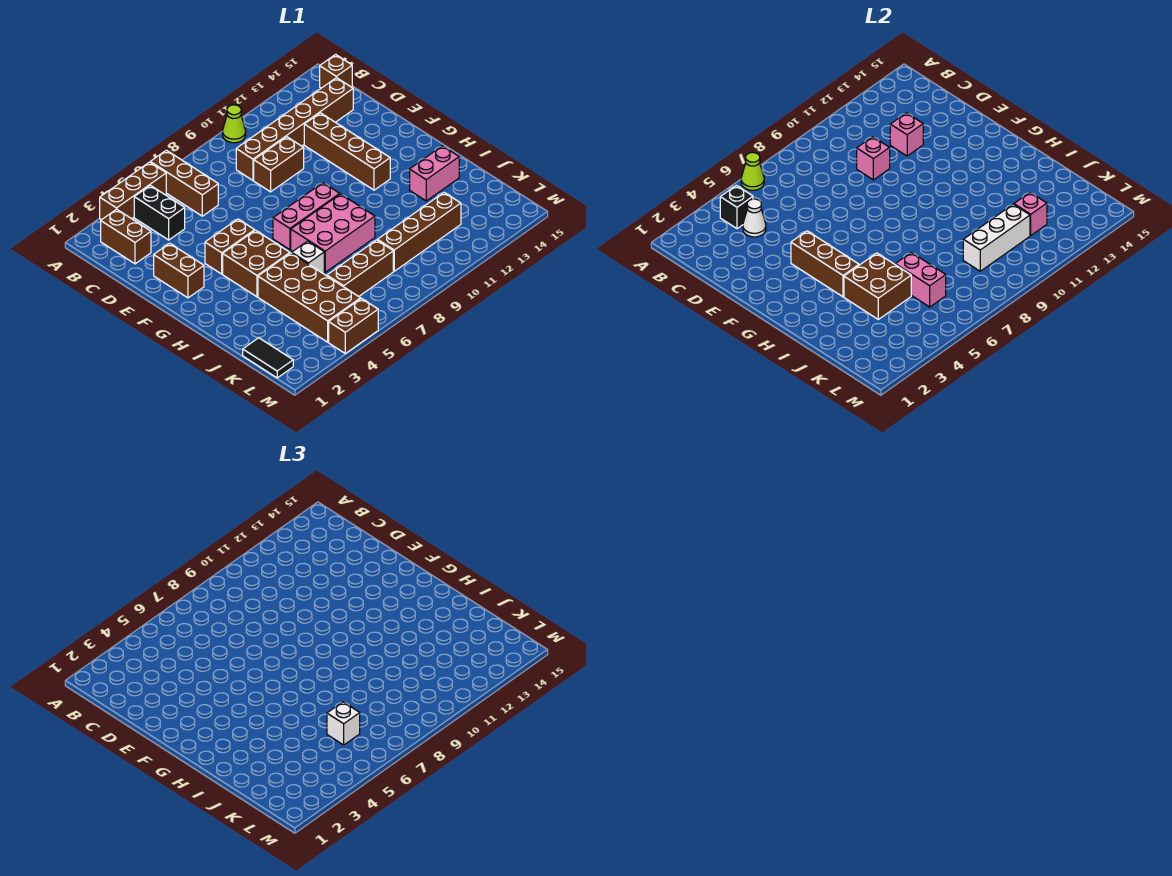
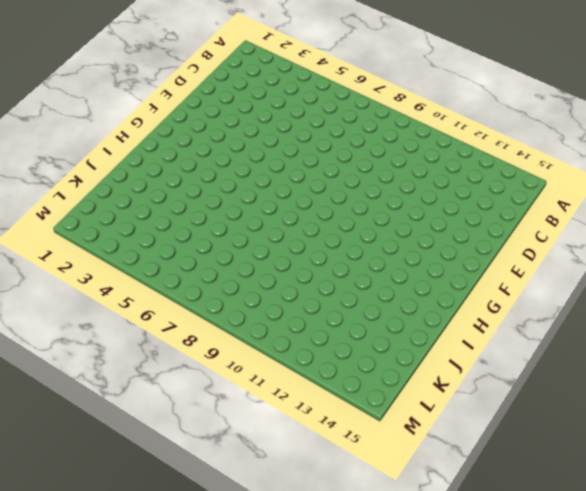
none -> brown 1x3 brick [100,162,166,220]
none -> brown 1x3 brick [150,150,218,216]
none -> lime 1x1 cone [223,105,246,143]
none -> brown 1x2 brick [101,209,151,264]

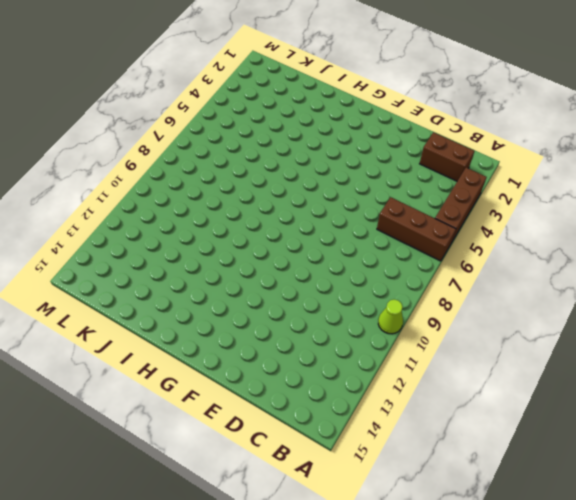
none -> black 1x2 brick [134,185,185,240]
none -> brown 1x1 brick [320,54,352,88]
none -> brown 1x6 brick [236,78,353,180]
none -> brown 1x2 brick [254,137,304,192]

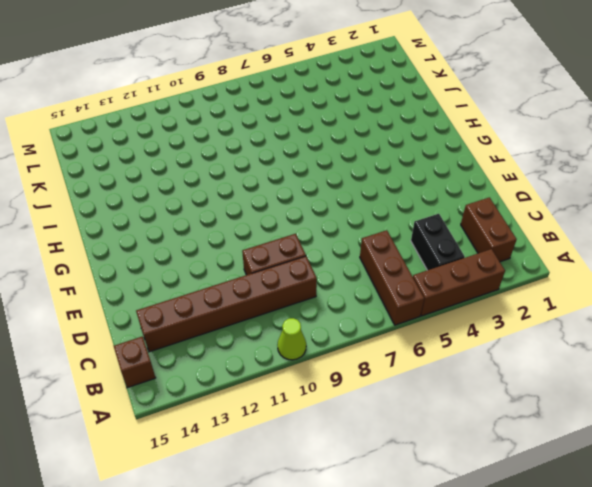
none -> brown 1x4 brick [304,113,390,190]
none -> brown 1x2 brick [154,243,204,298]
none -> brown 1x2 brick [205,219,255,274]
none -> brown 2x2 brick [223,230,290,297]

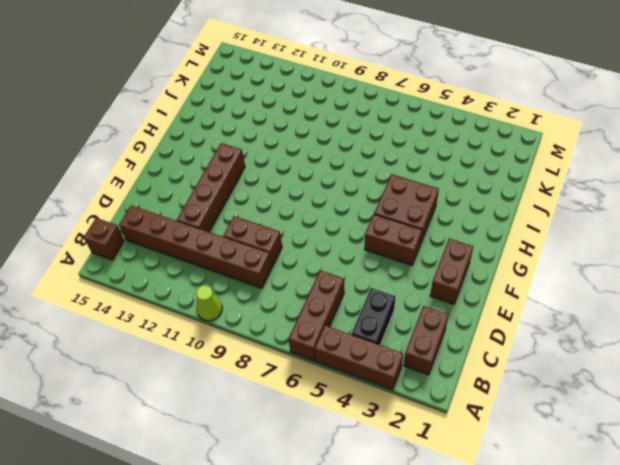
none -> pink 1x3 brick [273,183,340,250]
none -> pink 2x3 brick [291,194,375,272]
none -> brown 2x4 brick [258,253,361,342]
none -> white 1x1 brick [292,241,324,274]

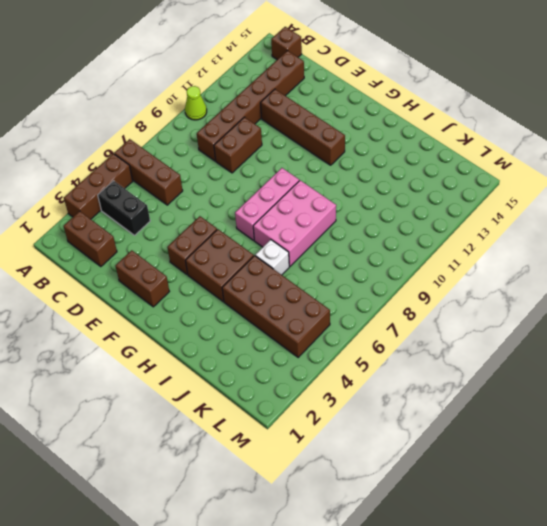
none -> pink 1x2 brick [410,146,459,201]
none -> black 1x2 tile [243,338,293,378]
none -> brown 1x3 brick [327,240,393,296]
none -> brown 1x4 brick [378,193,461,271]

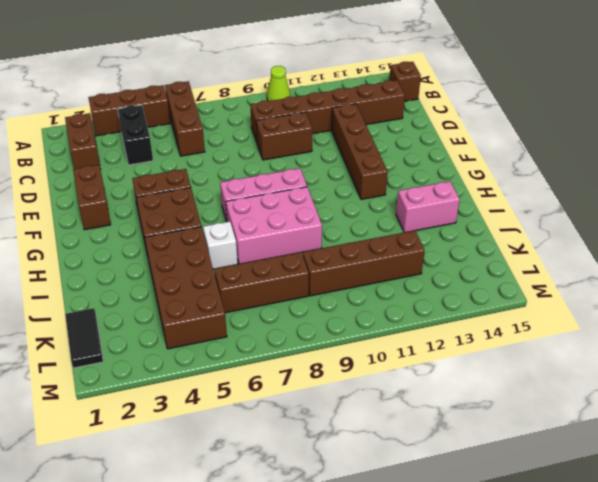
none -> brown 1x2 brick [329,299,378,353]
none -> lime 1x1 cone [741,153,764,190]
none -> black 1x1 brick [720,185,753,229]
none -> white 1x1 cone [743,199,766,237]

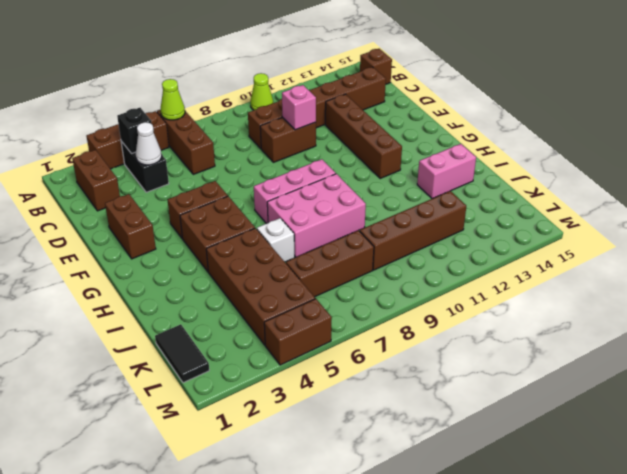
none -> pink 1x1 brick [890,113,923,156]
none -> brown 1x3 brick [791,231,859,297]
none -> brown 2x2 brick [844,253,911,319]
none -> pink 1x2 brick [895,252,946,307]

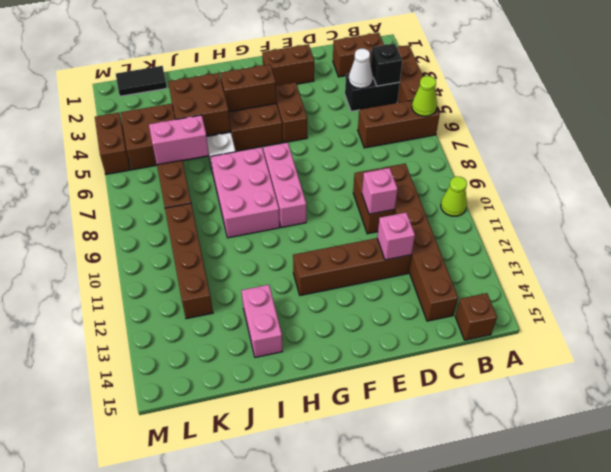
brown 1x2 brick [220,64,276,112] -> brown 1x3 brick [791,231,859,297]
none -> white 1x3 brick [963,204,1030,271]
none -> pink 1x1 brick [1014,193,1047,235]
none -> white 1x1 brick [327,702,360,745]

